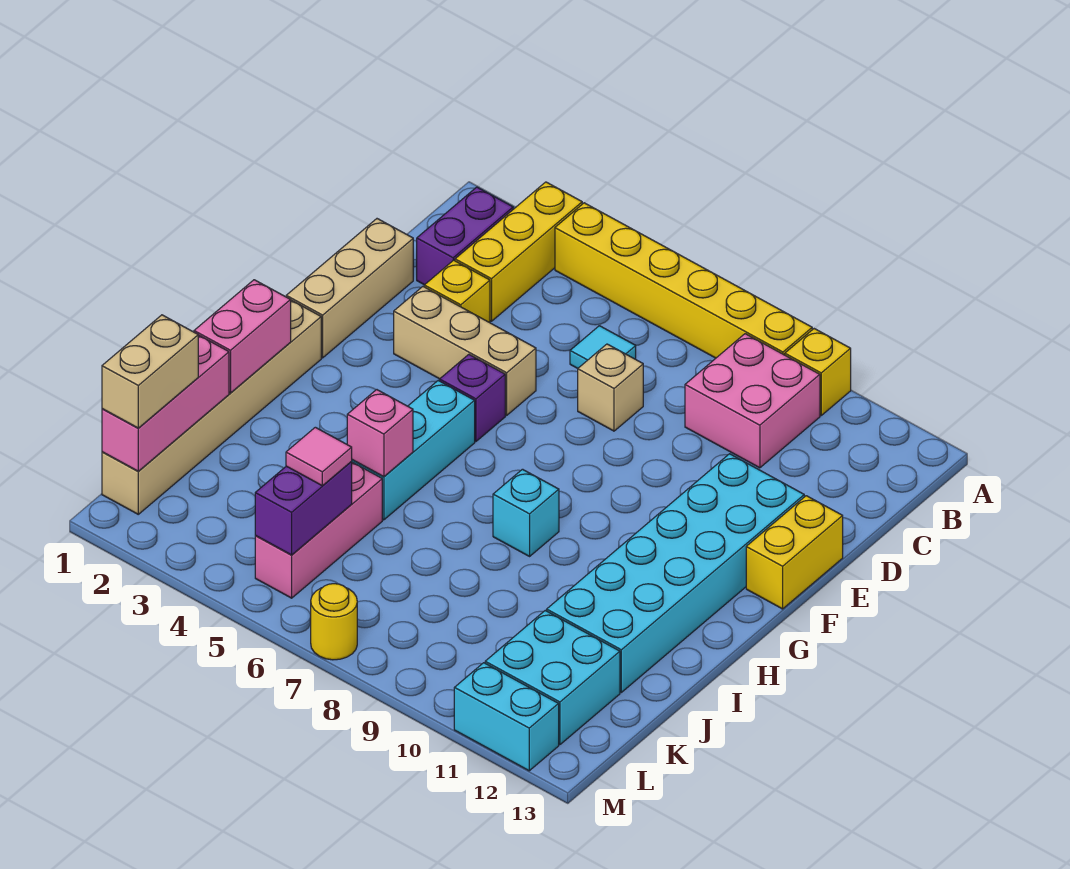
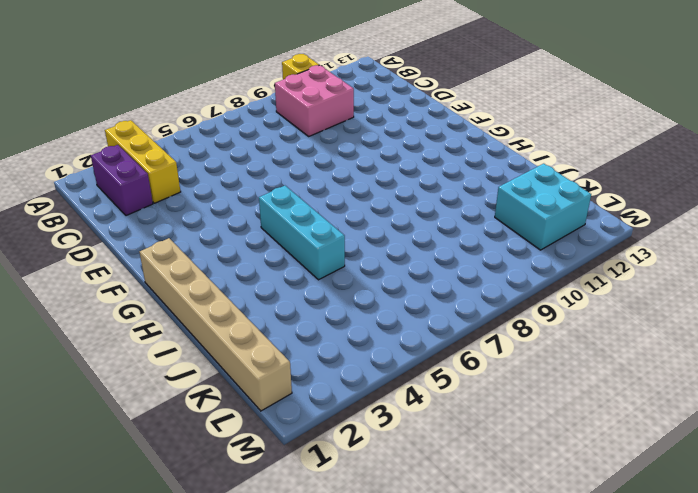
none -> yellow 1x6 brick [555,203,812,358]
none -> cyan 1x1 tile [570,326,636,368]
none -> tan 1x3 brick [286,219,413,358]

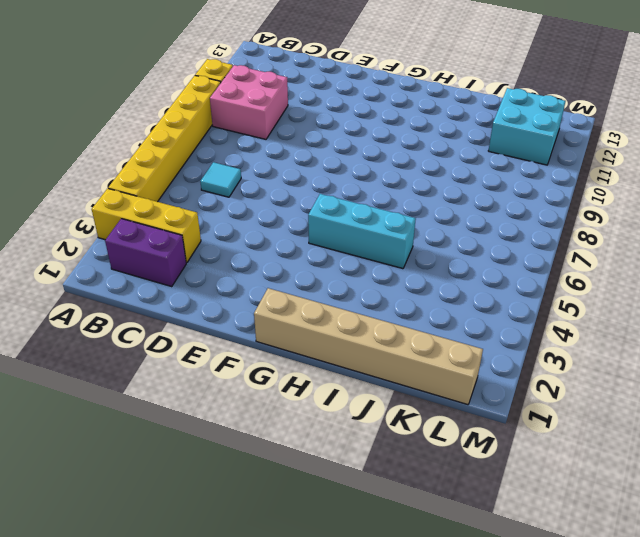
none -> tan 1x3 brick [286,219,413,358]
none -> yellow 1x1 brick [424,260,490,323]
none -> tan 1x1 brick [578,344,643,431]

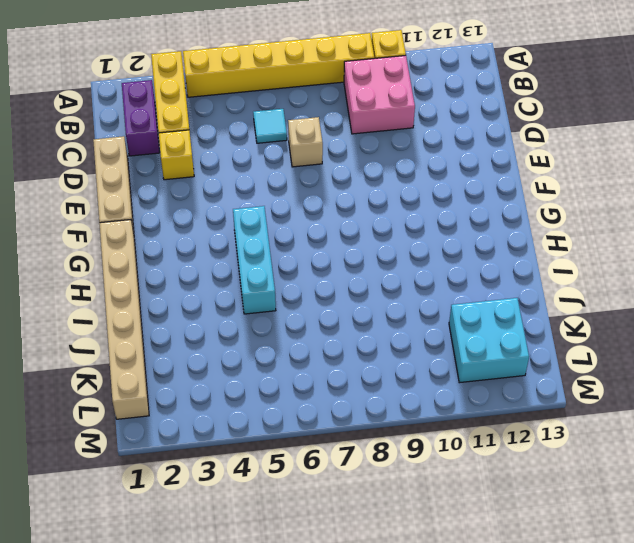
none -> tan 1x3 brick [394,287,536,415]
none -> cyan 2x6 brick [547,454,804,692]
none -> yellow 1x2 brick [746,496,843,609]

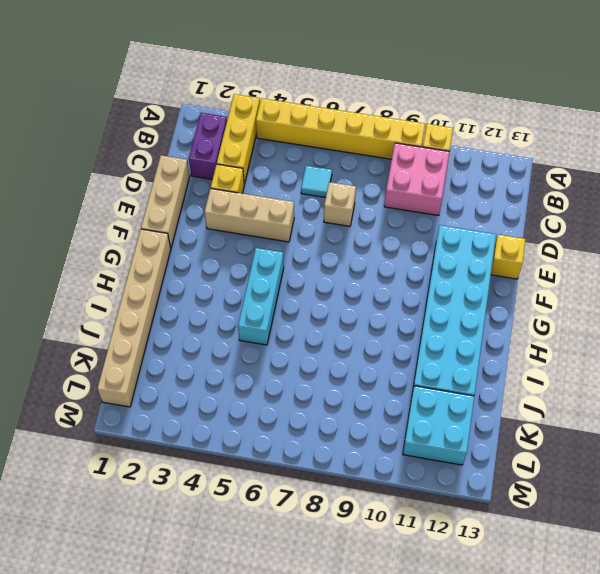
yellow 1x1 brick [491,235,525,279] -> yellow 1x2 brick [746,496,843,609]
none -> purple 1x1 brick [440,354,505,441]
none -> cyan 1x1 brick [493,469,559,556]
none -> pink 1x3 brick [255,462,382,598]

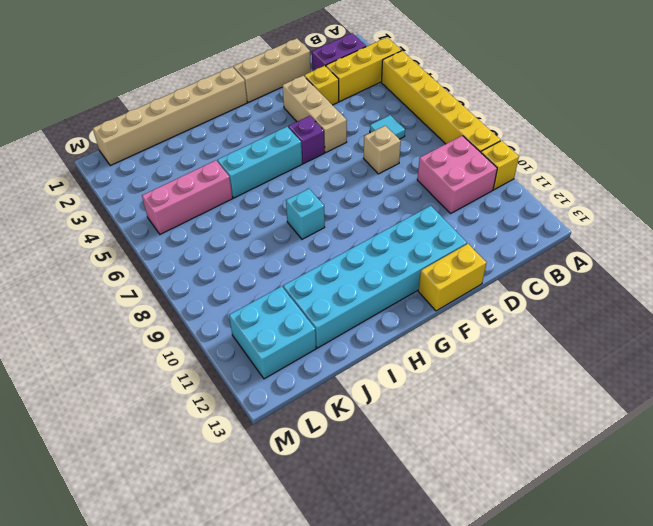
none -> yellow 1x1 round brick [311,584,357,660]
none -> cyan 1x2 brick [454,663,559,771]
none -> pink 1x2 brick [194,280,291,393]

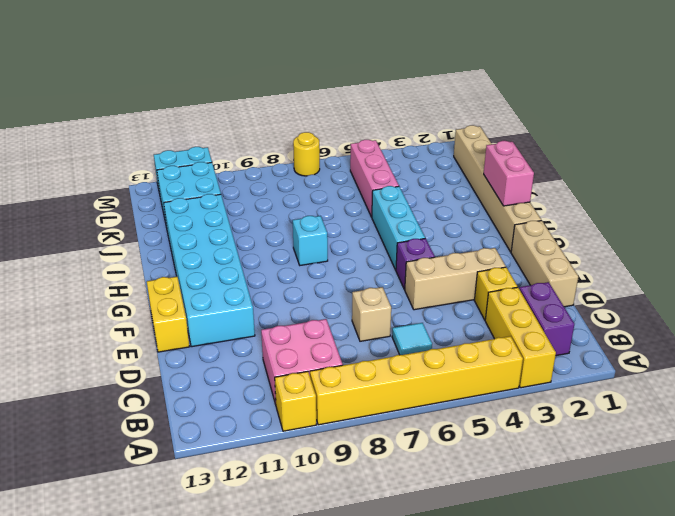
none -> pink 1x1 brick [347,390,413,477]
none -> pink 1x3 brick [102,335,229,471]
none -> purple 1x2 brick [255,462,352,555]

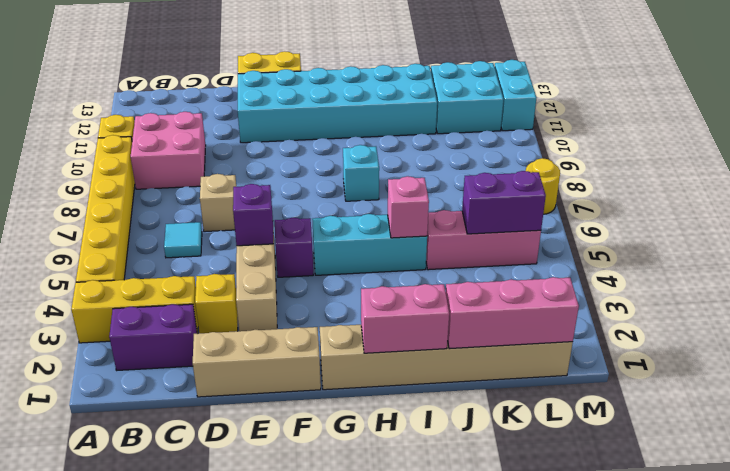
purple 1x1 brick [233,184,273,246] -> none
none -> tan 1x2 brick [102,315,198,428]
none -> pink 1x1 tile [286,427,352,486]

